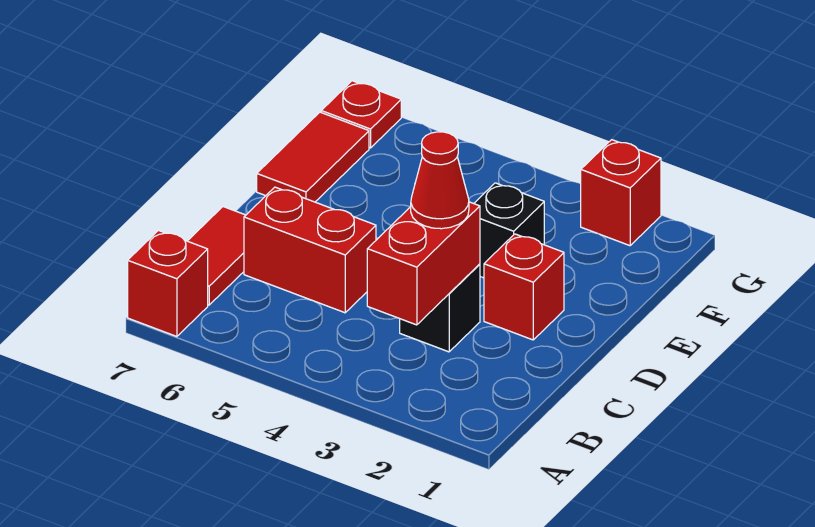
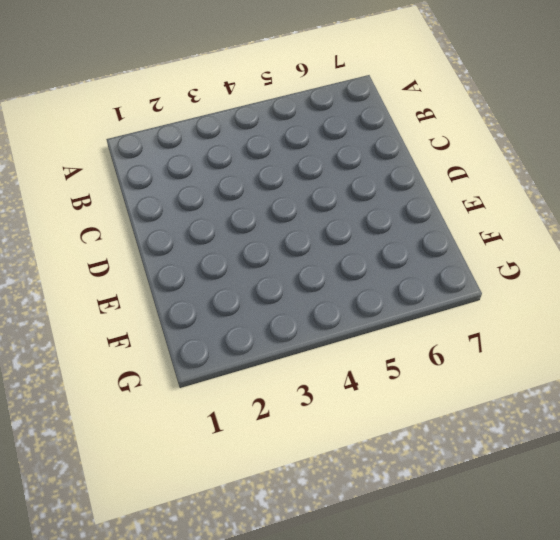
none -> red 1x1 brick [128,230,208,337]
none -> red 1x2 tile [188,207,246,305]

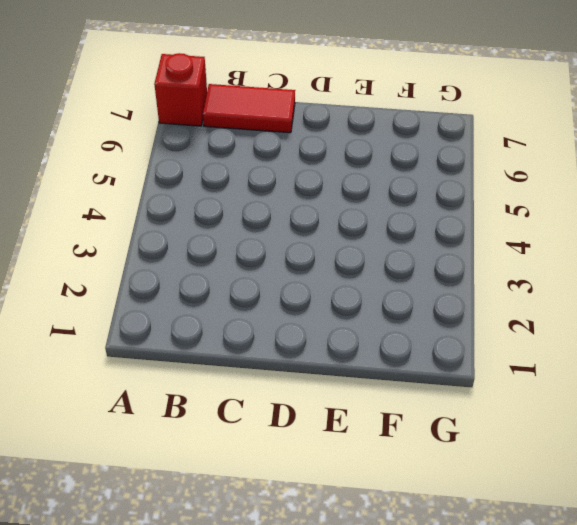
none -> black 1x1 brick [400,264,480,352]
none -> red 1x2 brick [244,187,376,313]

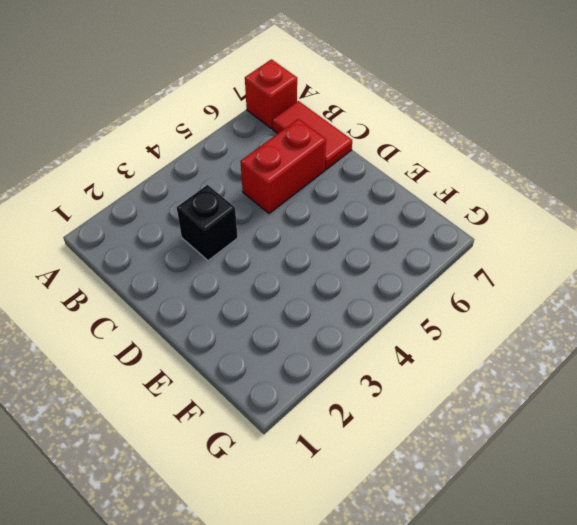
none -> red 1x1 brick [484,234,564,340]
none -> black 1x1 brick [474,183,544,278]

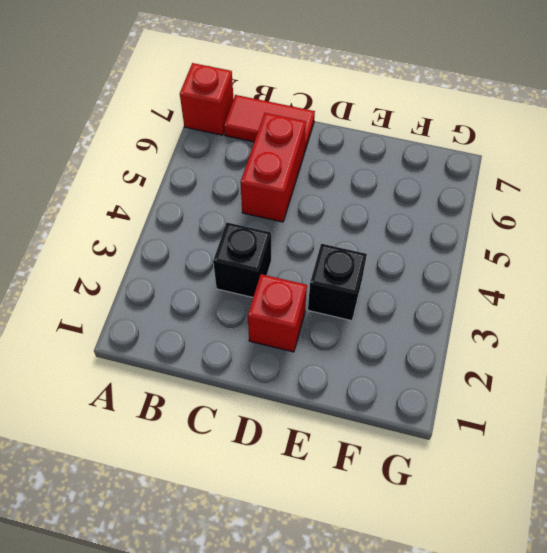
none -> red 1x2 tile [257,112,369,202]
none -> red 1x1 brick [581,140,661,246]

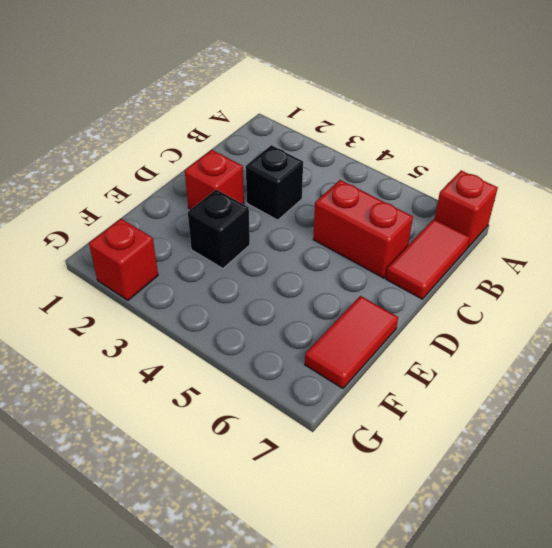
none -> red 1x1 plate [321,81,401,148]
none -> red 1x2 brick [367,202,480,325]

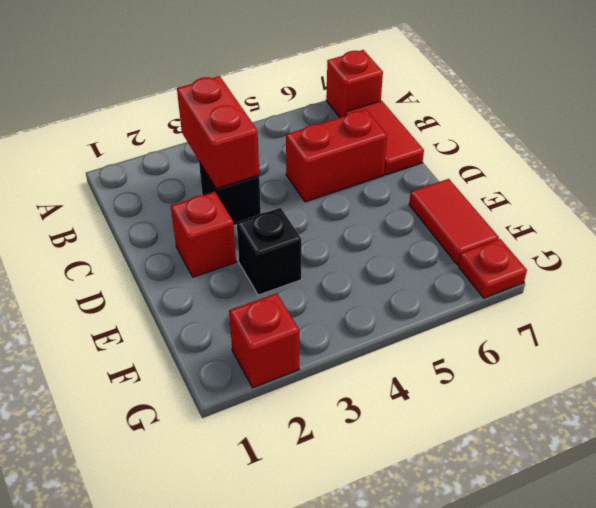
none -> red 1x1 cone [411,132,469,229]

